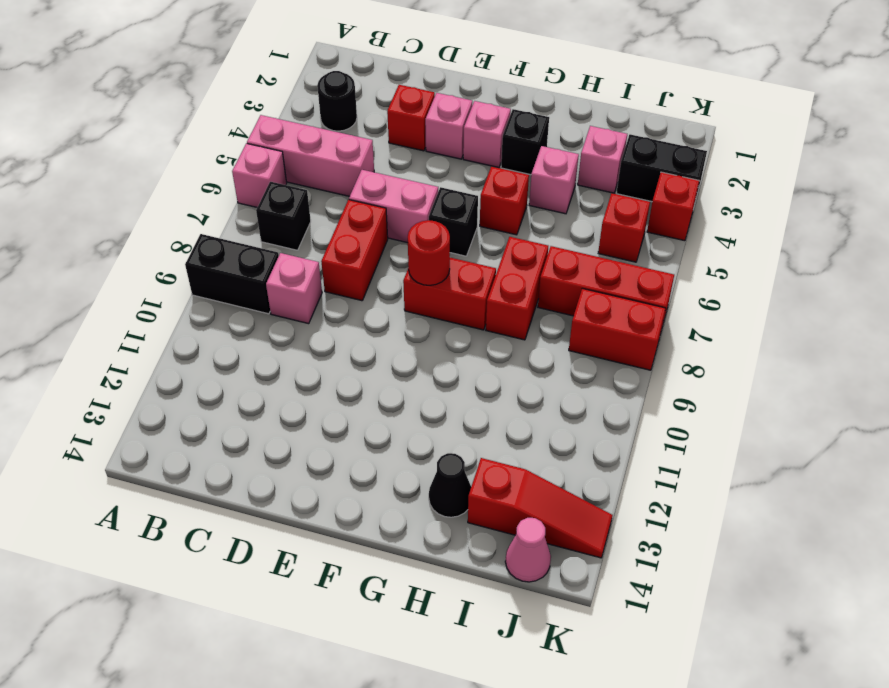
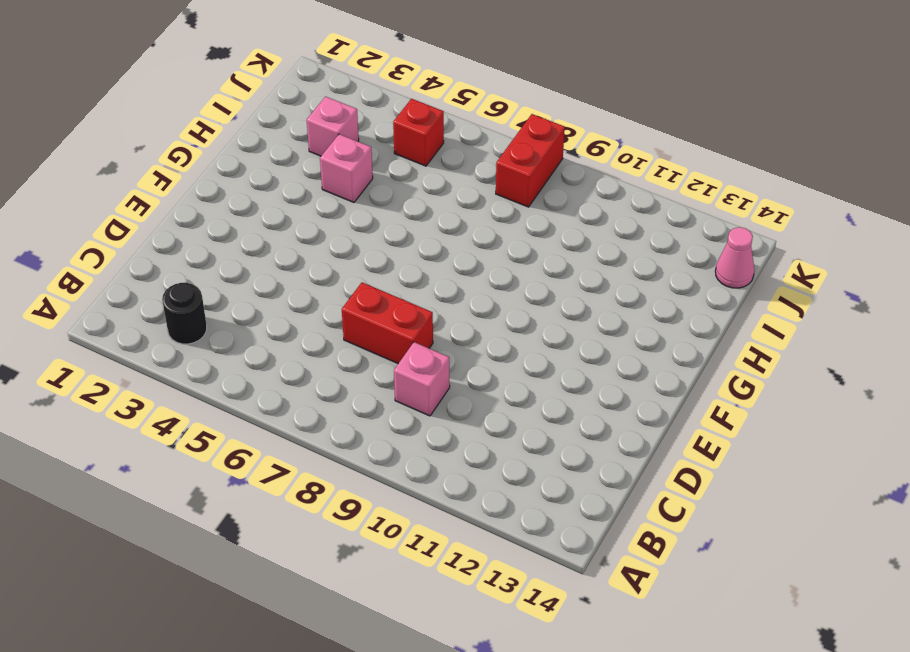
none -> pink 1x3 brick [247,115,374,196]
none -> pink 1x1 brick [232,143,287,207]
none -> black 1x2 brick [185,234,279,314]

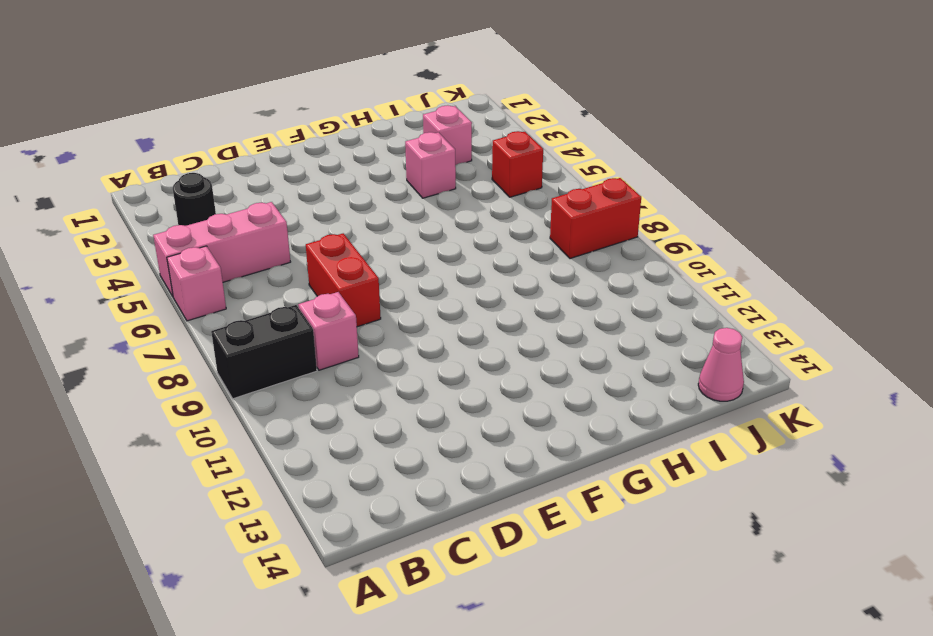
none -> black 1x1 brick [256,182,311,250]
none -> red 1x1 brick [387,85,435,151]
none -> pink 1x2 brick [349,170,438,243]

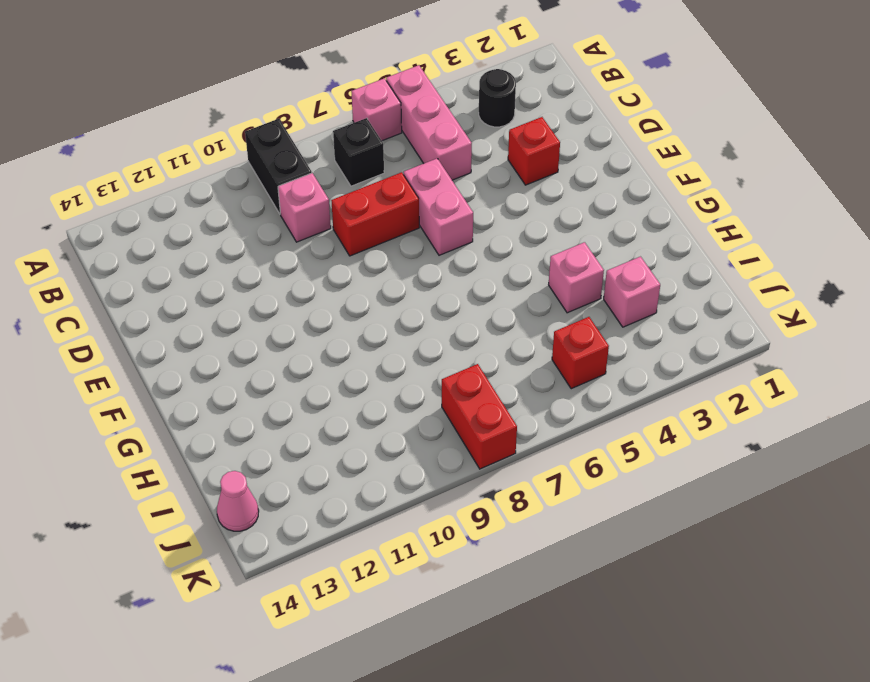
none -> pink 1x1 brick [425,93,472,159]
none -> pink 1x1 brick [463,101,511,167]
none -> black 1x1 brick [429,187,478,256]

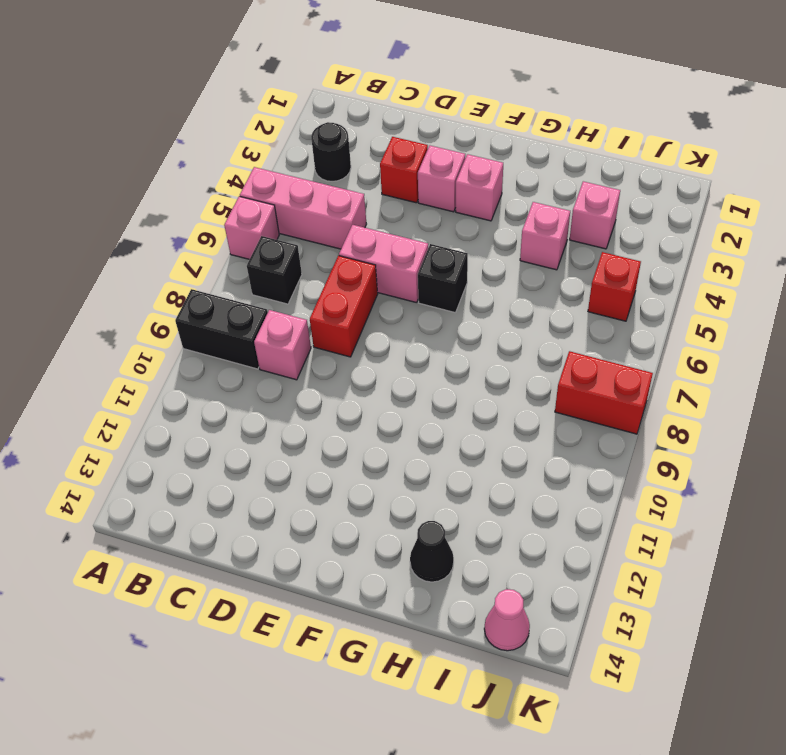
none -> red 1x2 brick [403,258,496,330]
none -> black 1x1 brick [501,109,549,175]
none -> red 1x1 brick [480,166,529,235]

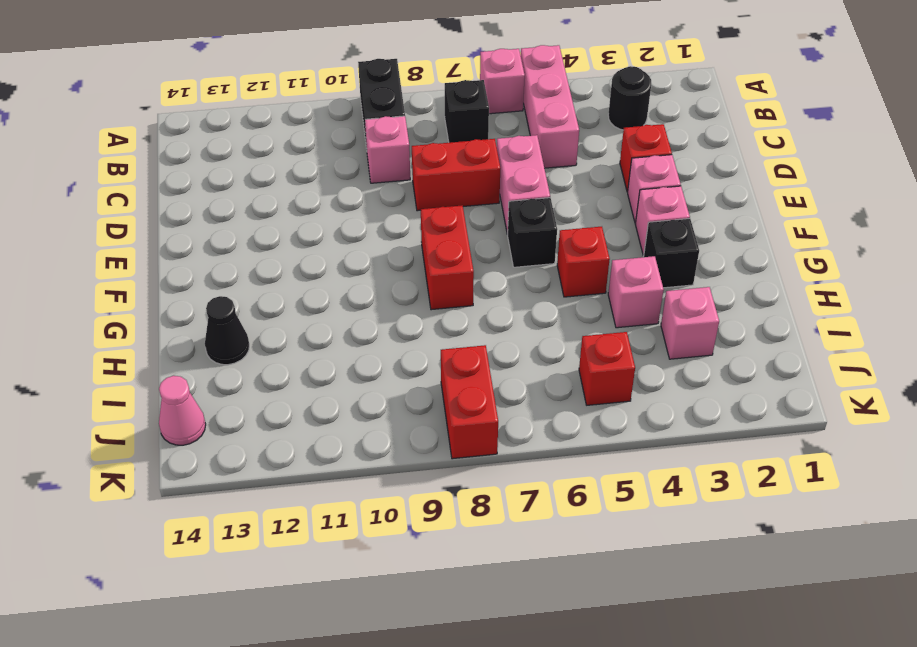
none -> red 1x2 brick [486,237,548,340]
none -> red 1x3 brick [538,246,674,330]
none -> red 1x3 slope [468,458,612,558]

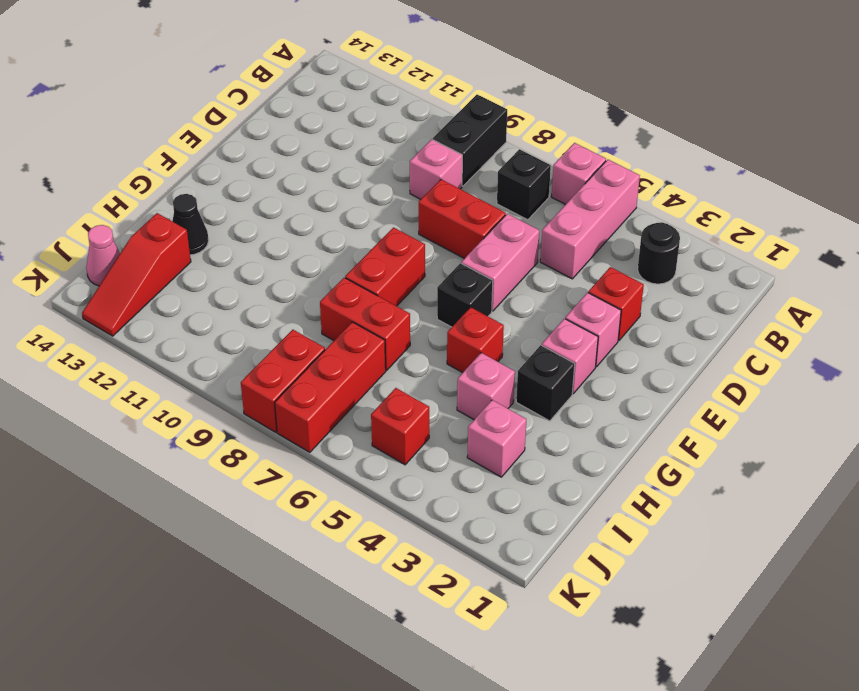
none -> black 1x2 brick [617,134,707,205]
none -> red 1x1 brick [647,172,699,241]
none -> red 1x1 round brick [408,220,450,285]

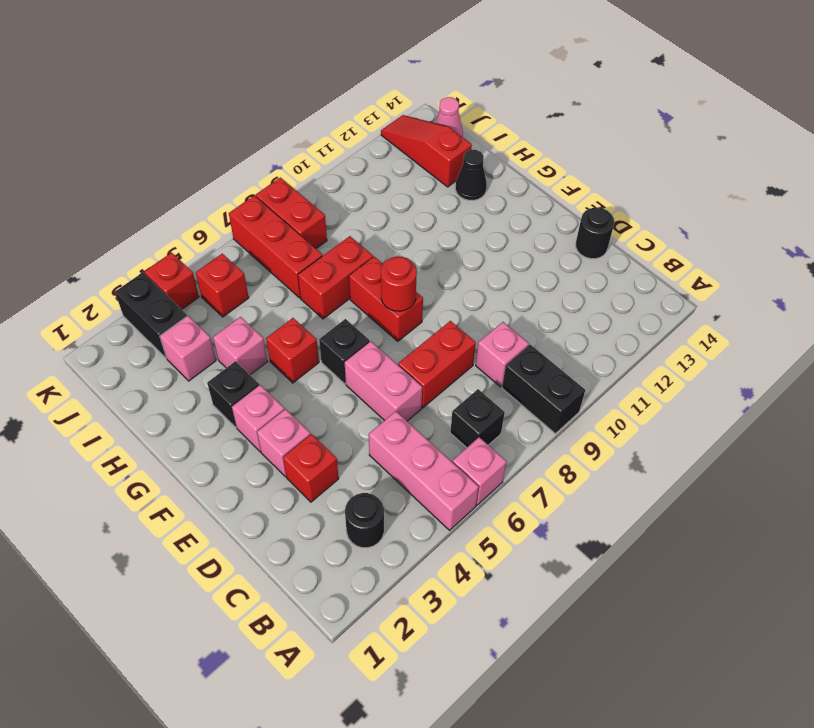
black 1x1 round brick [576,208,614,259] -> none

